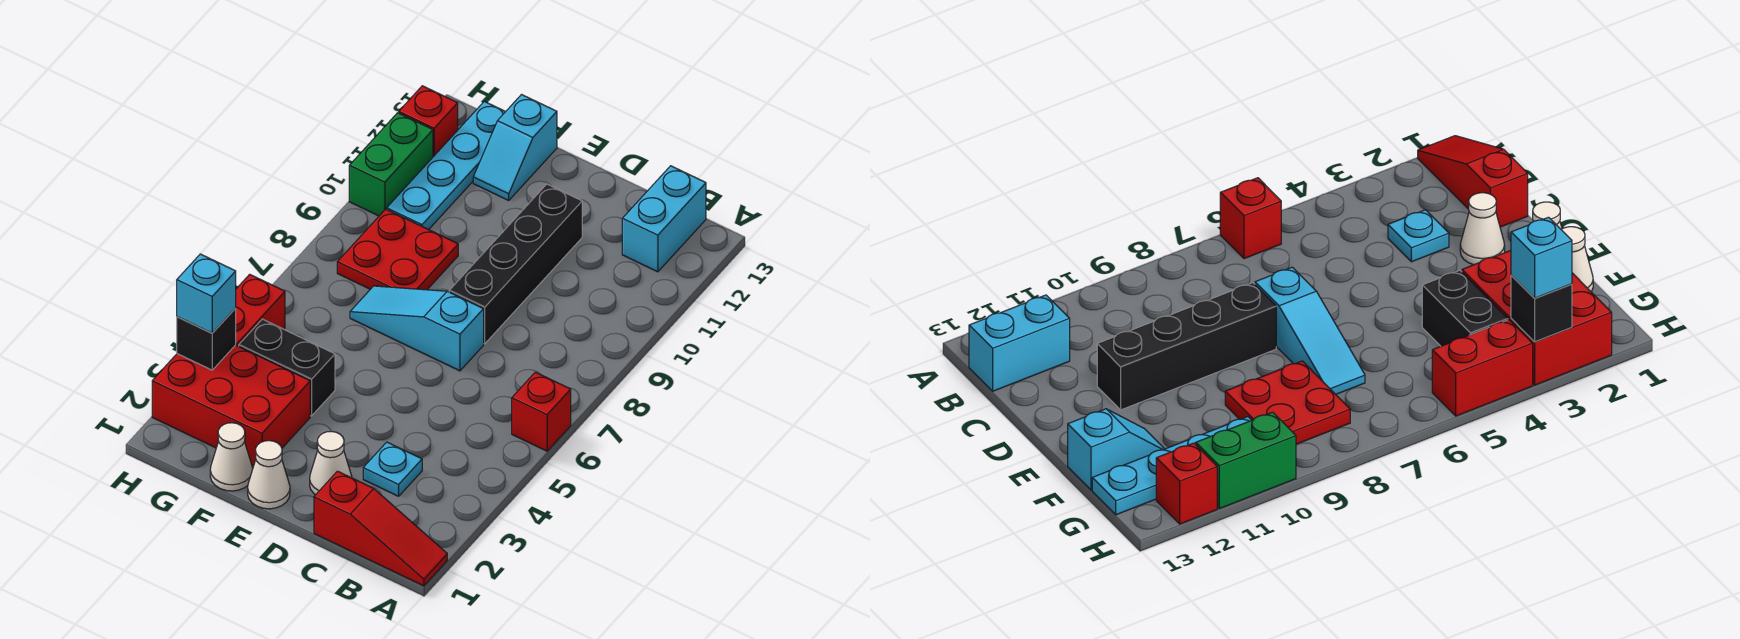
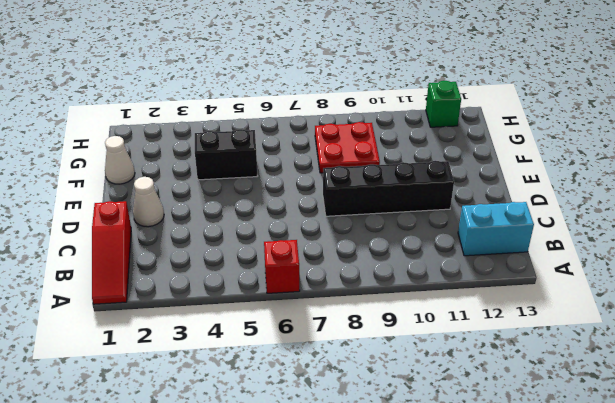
black 1x2 brick [195,129,257,180] -> black 1x2 brick turned to [239,319,335,416]
green 1x1 brick [426,81,461,127] -> red 1x1 brick [399,86,458,157]
none -> cyan 1x1 plate [363,442,422,496]
none -> cyan 1x3 slope [350,286,484,371]
none -> white 1x1 cone [248,441,290,509]

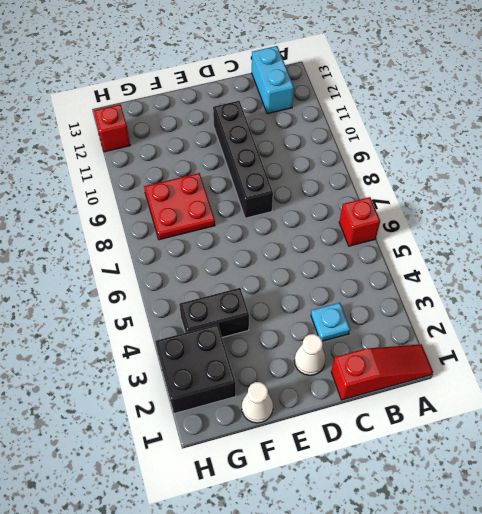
black 2x2 brick [155,324,236,414] -> red 2x3 brick [152,345,310,466]
none -> cyan 1x3 slope [350,286,484,371]
none -> white 1x1 cone [248,441,290,509]
none -> cyan 1x2 slope [473,95,557,200]

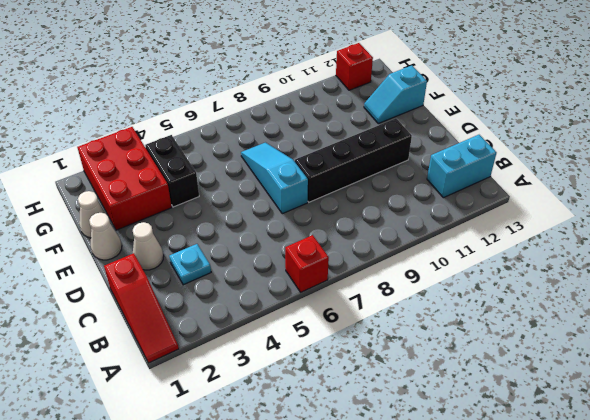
none -> red 2x2 plate [337,209,458,290]
none -> cyan 1x4 plate [387,101,505,230]
none -> red 1x2 brick [236,274,285,346]

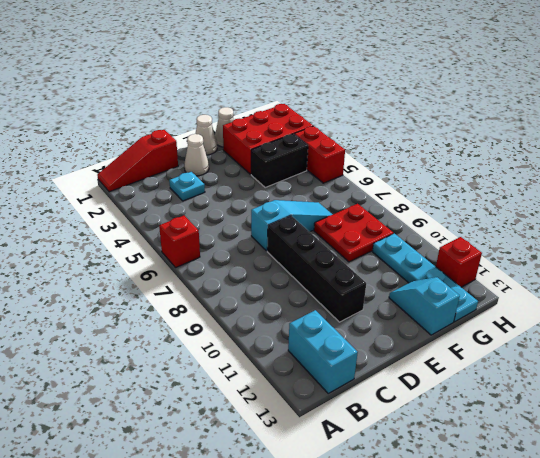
none -> green 1x2 brick [349,113,433,216]
none -> black 1x1 brick [177,308,236,370]
none -> cyan 1x1 brick [177,254,236,333]

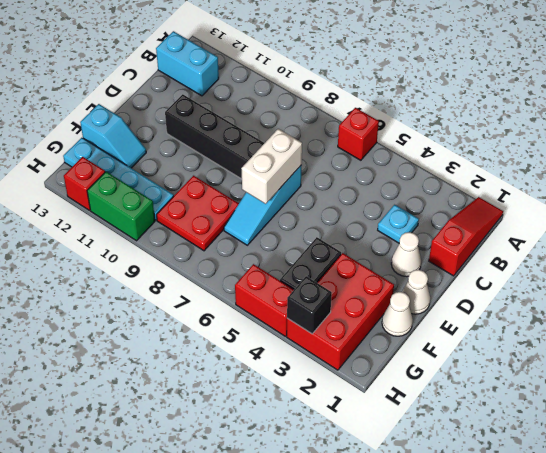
white 1x2 brick [241,129,302,204] -> none
none -> cyan 1x1 brick [177,254,236,333]

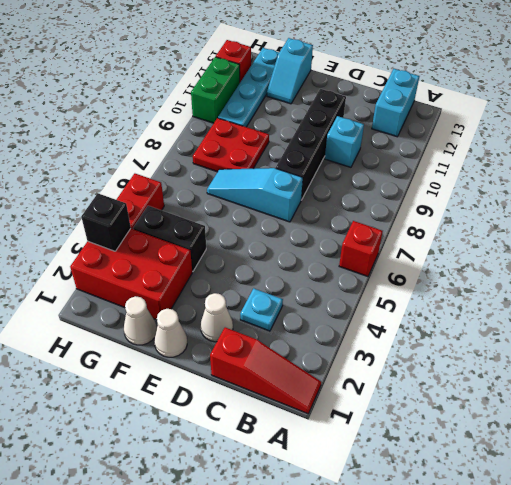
cyan 1x1 brick [325,116,364,167] -> cyan 1x1 brick moved to [177,254,236,333]

